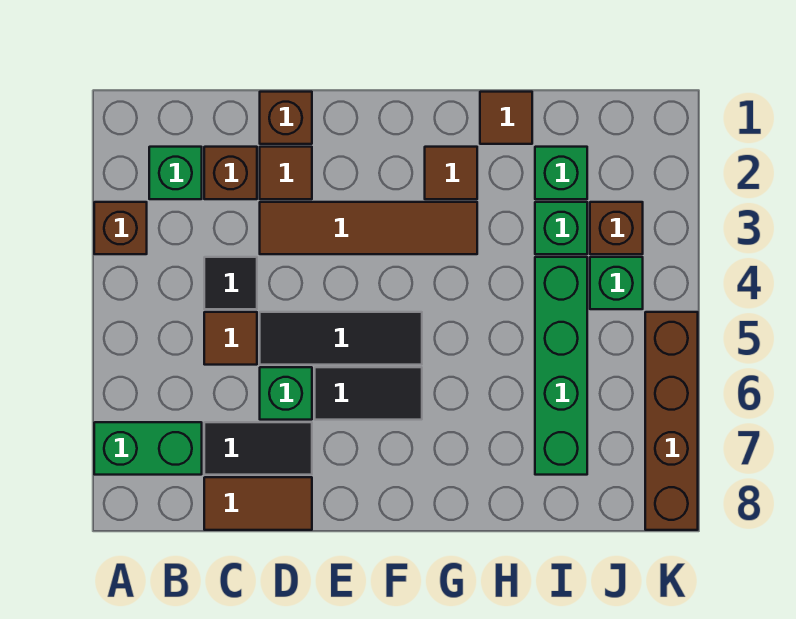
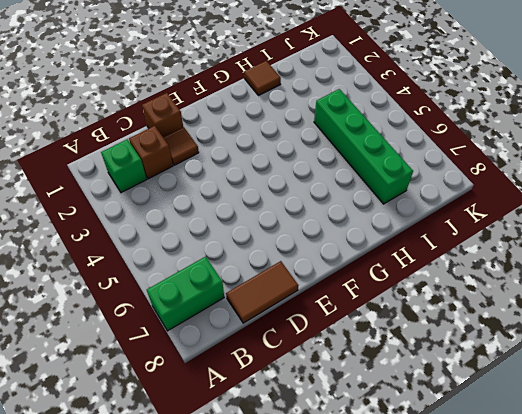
none -> brown 1x1 brick [94,202,147,254]
none -> black 1x1 tile [204,257,257,309]
none -> brown 1x1 tile [204,312,257,365]

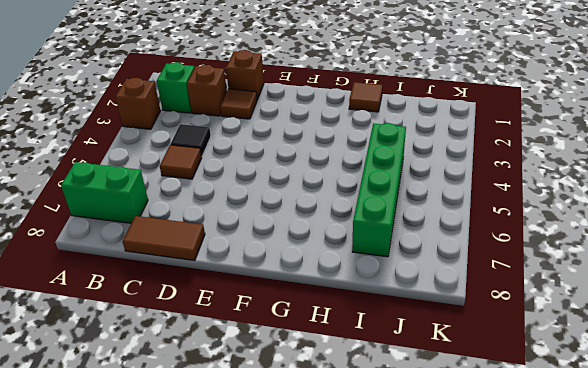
none -> black 1x2 tile [204,422,312,475]
none -> brown 1x4 tile [260,202,477,254]
none -> black 1x3 tile [260,312,422,365]

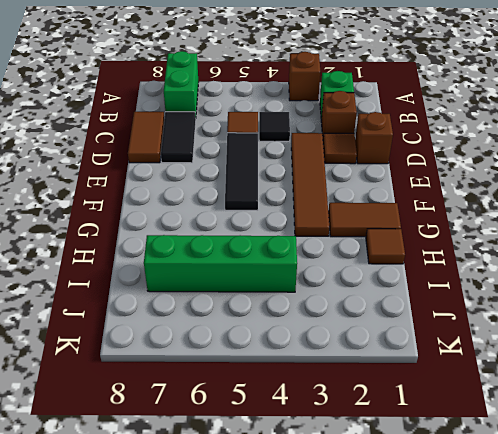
brown 1x2 tile [328,203,401,237] -> brown 1x1 tile [425,147,477,199]
none -> green 1x1 brick [260,367,312,420]
none -> black 1x2 tile [315,367,422,420]
none -> green 1x1 brick [535,147,587,199]

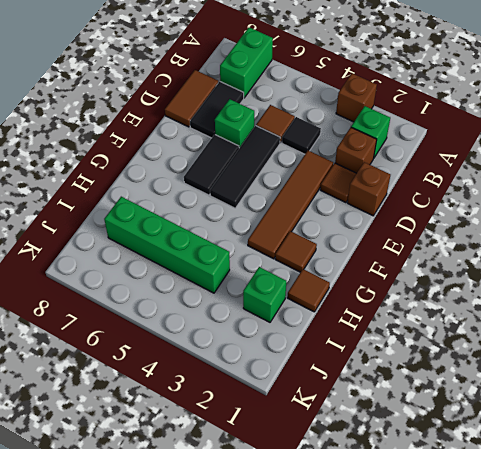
none -> green 1x1 brick [535,202,587,254]
none -> brown 1x1 brick [590,202,643,254]
none -> green 1x1 brick [590,257,643,309]

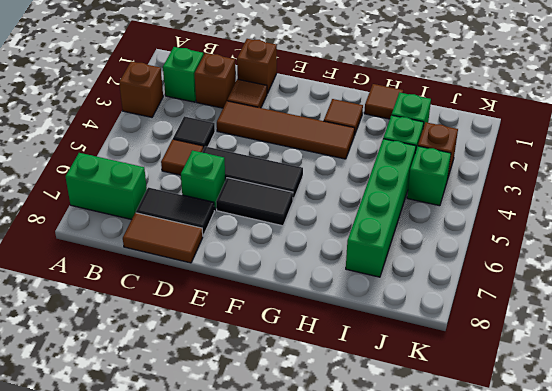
none -> brown 1x4 brick [645,312,698,530]

